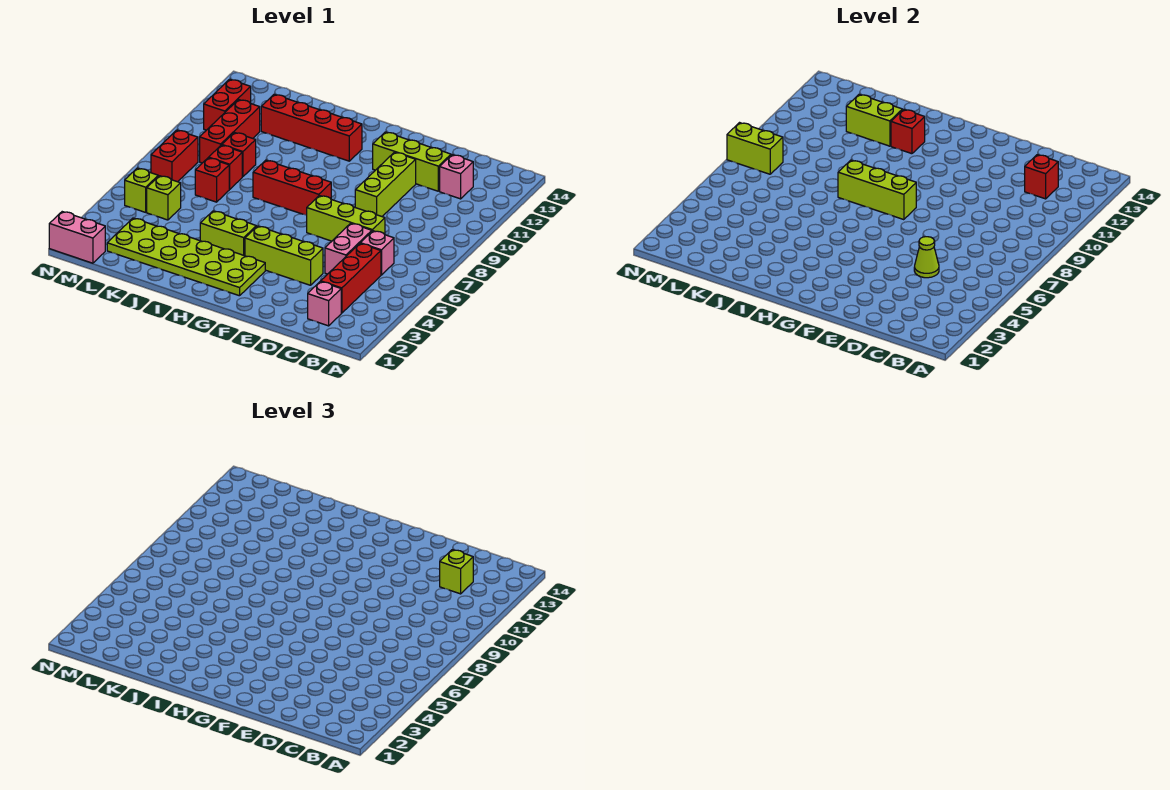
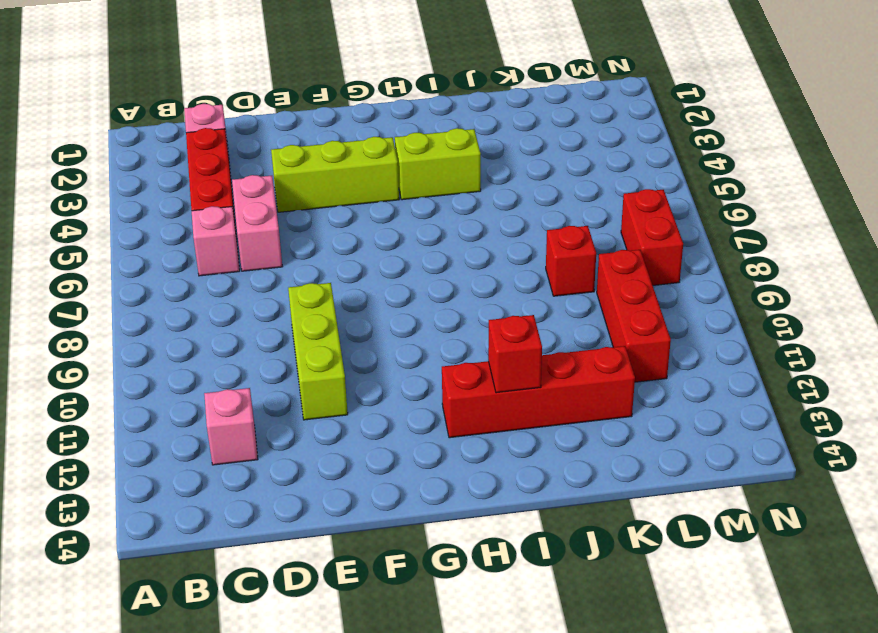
none -> lime 1x3 brick [307,196,385,241]
none -> lime 1x3 brick [373,132,451,191]
none -> lime 2x6 plate [107,218,265,296]

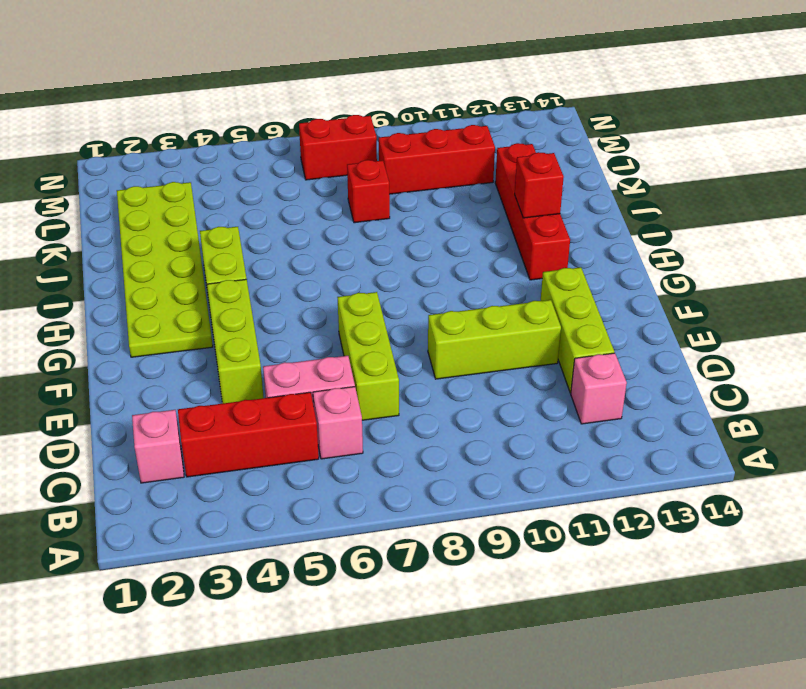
none -> red 1x3 brick [253,160,331,215]
none -> red 1x1 brick [195,158,229,202]
none -> red 1x1 brick [222,133,256,177]

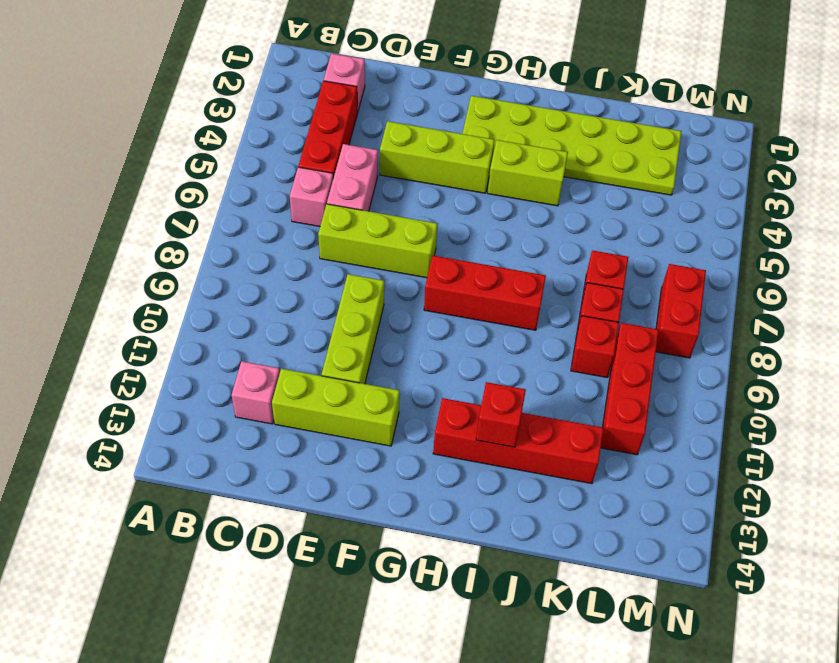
none -> lime 1x1 brick [147,176,181,220]
none -> pink 1x2 brick [49,212,105,263]
none -> lime 1x1 brick [125,168,158,212]

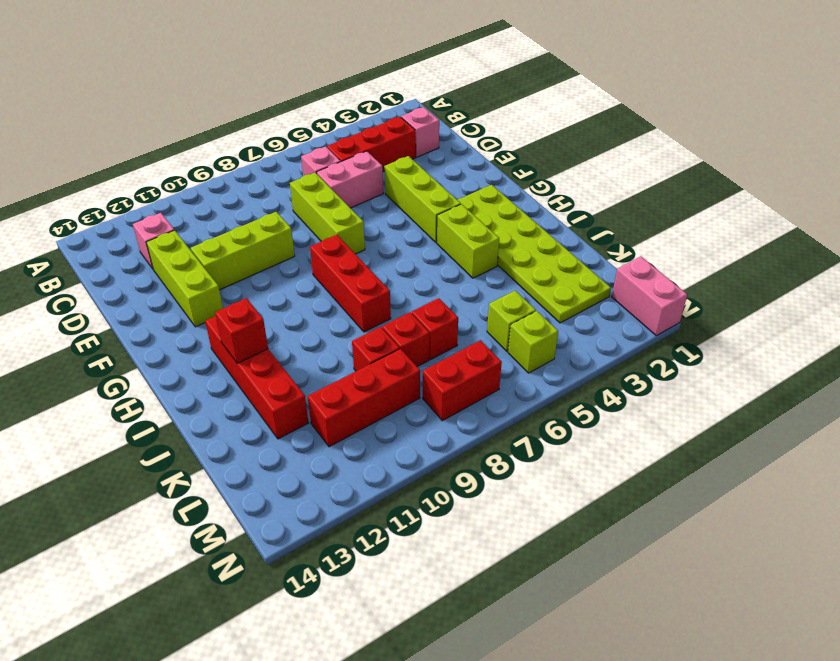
none -> red 1x2 brick [204,79,251,130]
none -> red 1x1 brick [1025,155,1058,199]
none -> lime 1x1 cone [914,237,939,278]

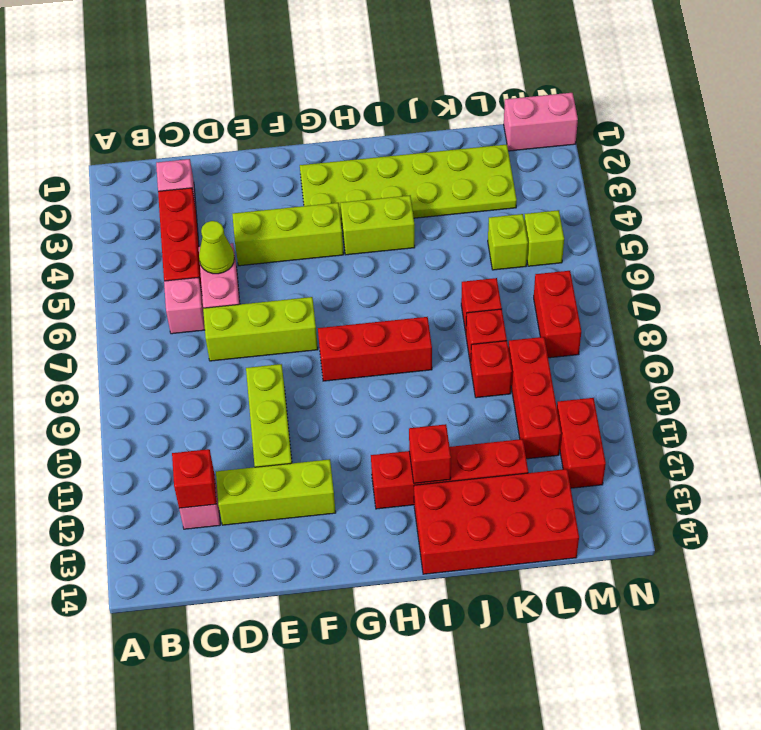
red 2x4 brick [414,469,579,574] -> none
none -> lime 1x3 brick [838,160,916,220]
none -> lime 1x2 brick [846,94,902,146]
none -> lime 1x2 brick [727,123,783,174]

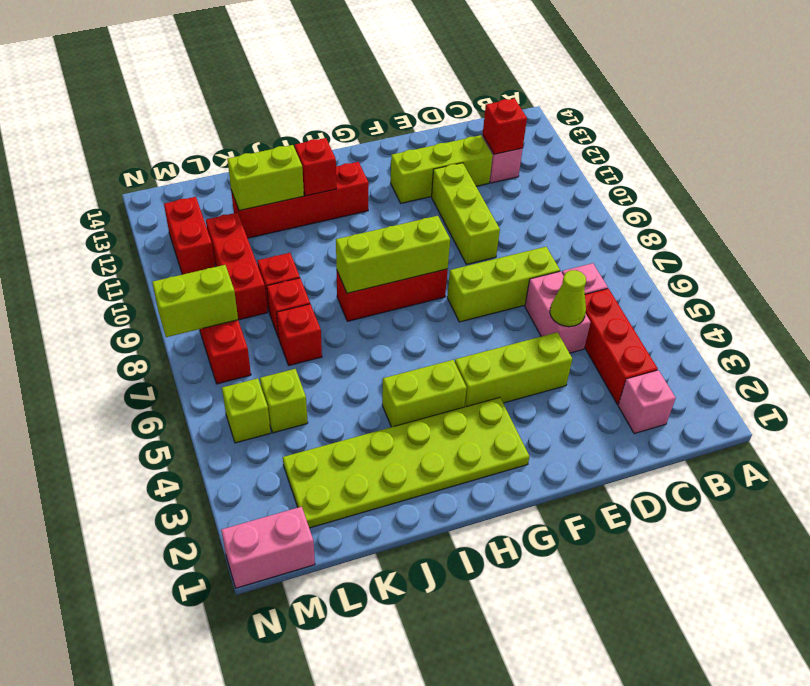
none -> lime 1x1 brick [440,550,473,594]

